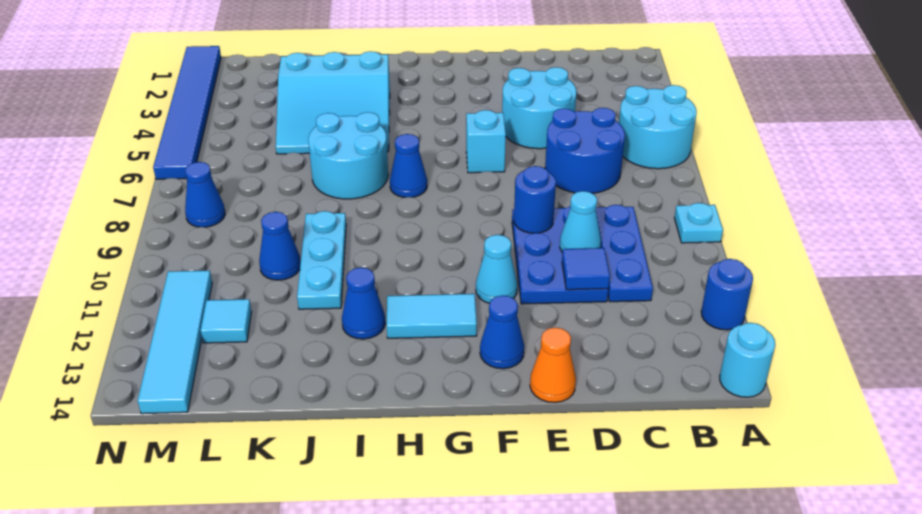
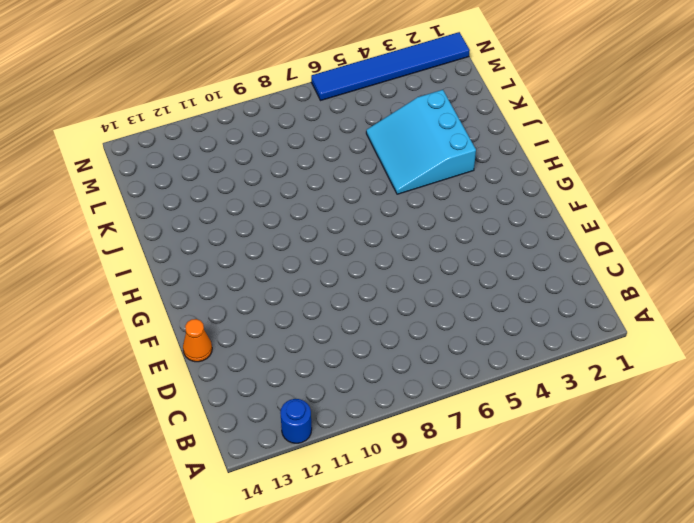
none -> cyan 2x2 round brick [619,85,697,169]
none -> cyan 1x1 plate [674,203,723,243]
none -> cyan 1x1 round brick [720,323,775,397]

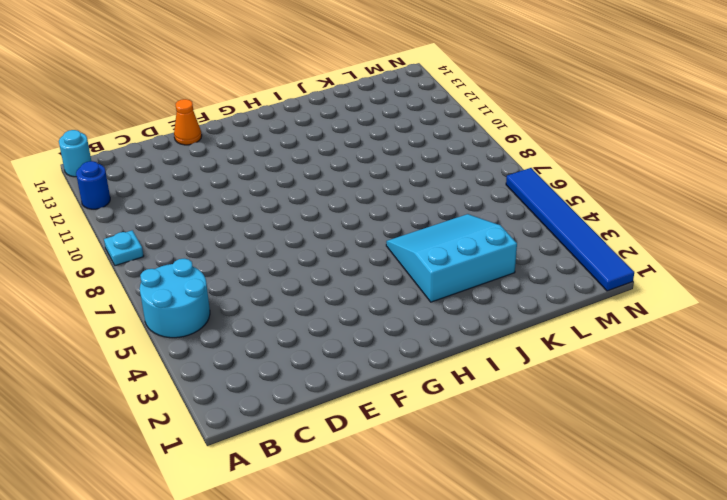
none -> blue 2x2 round brick [545,108,625,193]
none -> blue 1x3 plate [596,205,653,302]
none -> cyan 2x2 round brick [502,67,576,149]

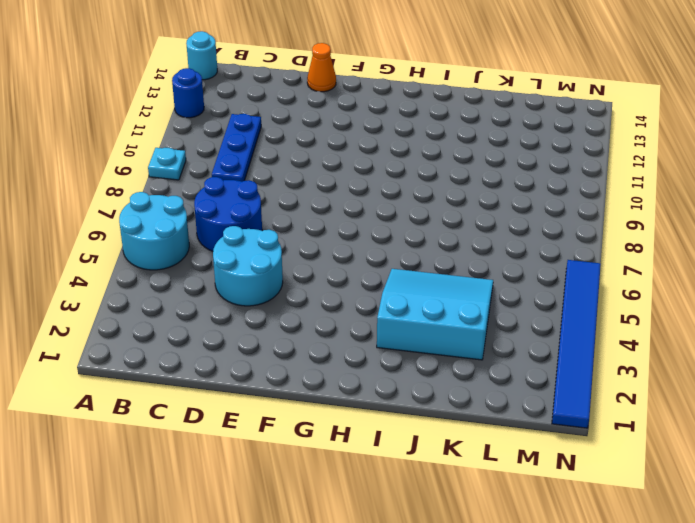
none -> blue 2x3 plate [512,206,608,304]
none -> cyan 1x1 brick [466,110,506,173]
none -> cyan 1x1 cone [476,235,518,303]

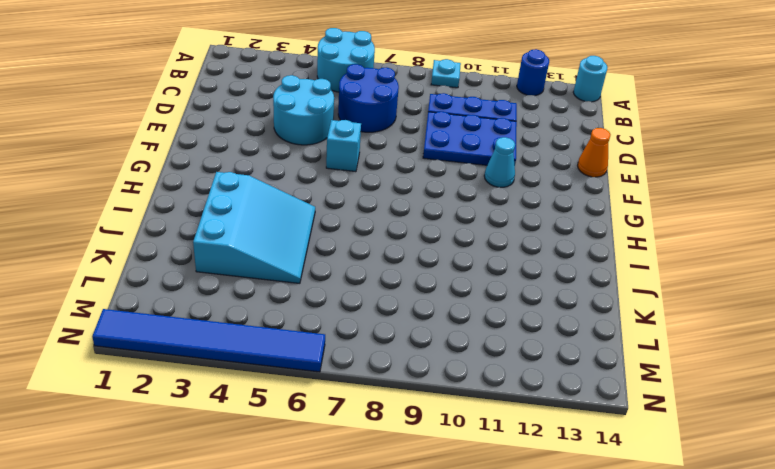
none -> blue 1x1 cone [480,295,524,369]
none -> cyan 1x2 tile [387,294,477,338]
none -> blue 1x1 cone [390,134,427,197]

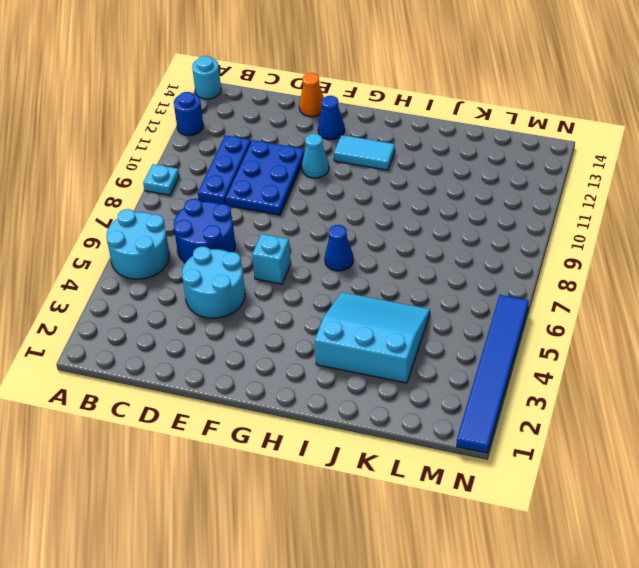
none -> cyan 2x2 round brick [308,112,388,199]
none -> blue 1x1 cone [342,267,385,339]
none -> cyan 1x3 plate [297,211,346,309]

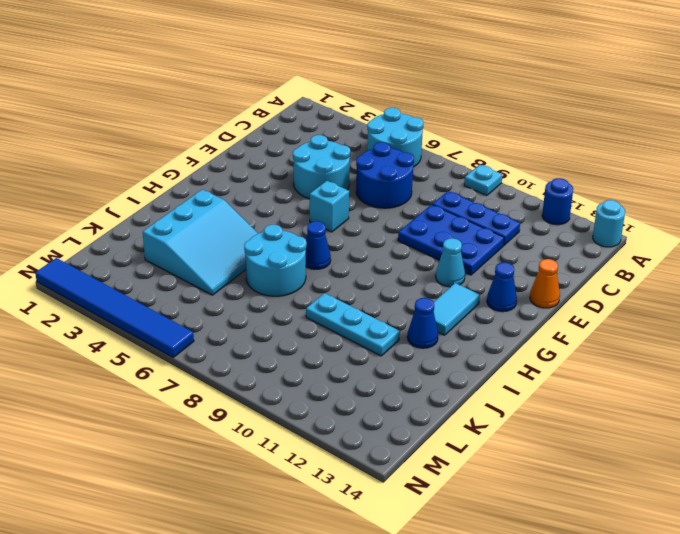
none -> blue 1x1 cone [259,212,301,280]
none -> cyan 1x1 tile [201,299,252,343]
none -> blue 1x1 cone [185,162,225,227]

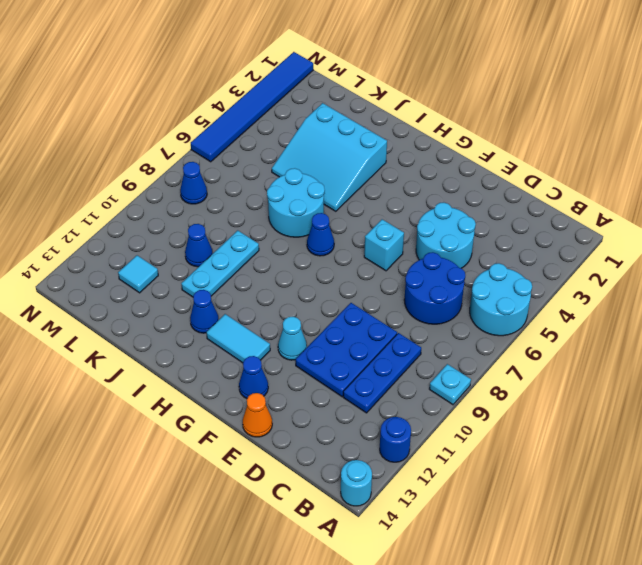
none -> cyan 1x4 tile [138,270,212,414]
none -> cyan 1x1 cone [560,191,601,253]
none -> blue 1x1 tile [562,248,610,290]

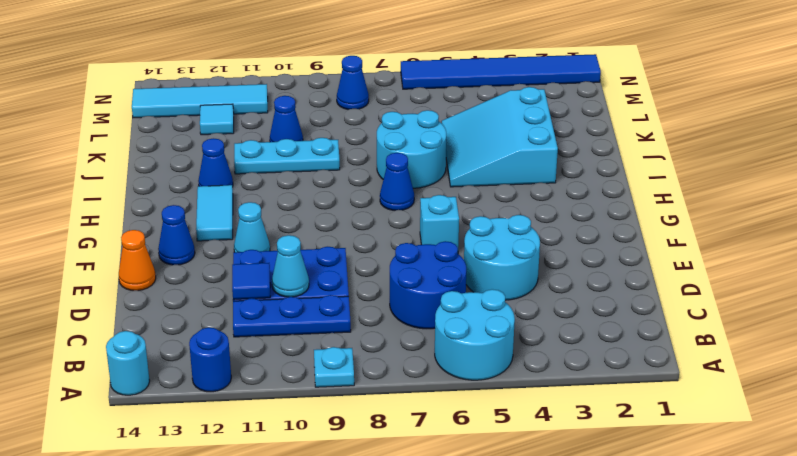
none -> blue 1x1 round brick [514,166,556,233]

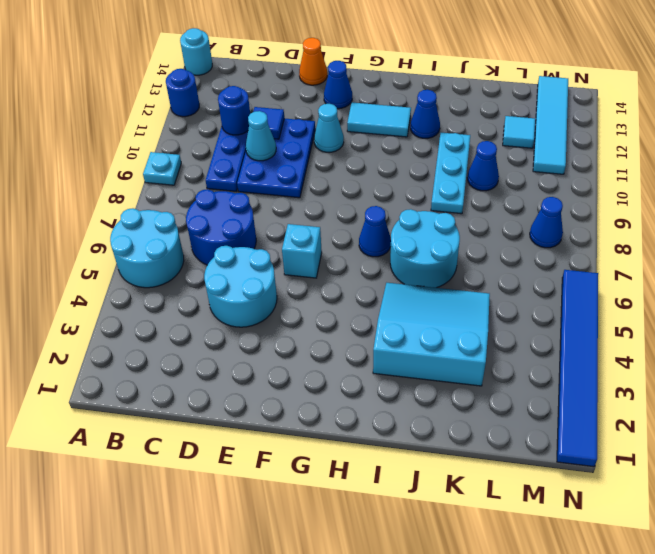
blue 1x1 round brick [218,86,250,135] -> blue 1x1 round brick moved to [514,166,556,233]

